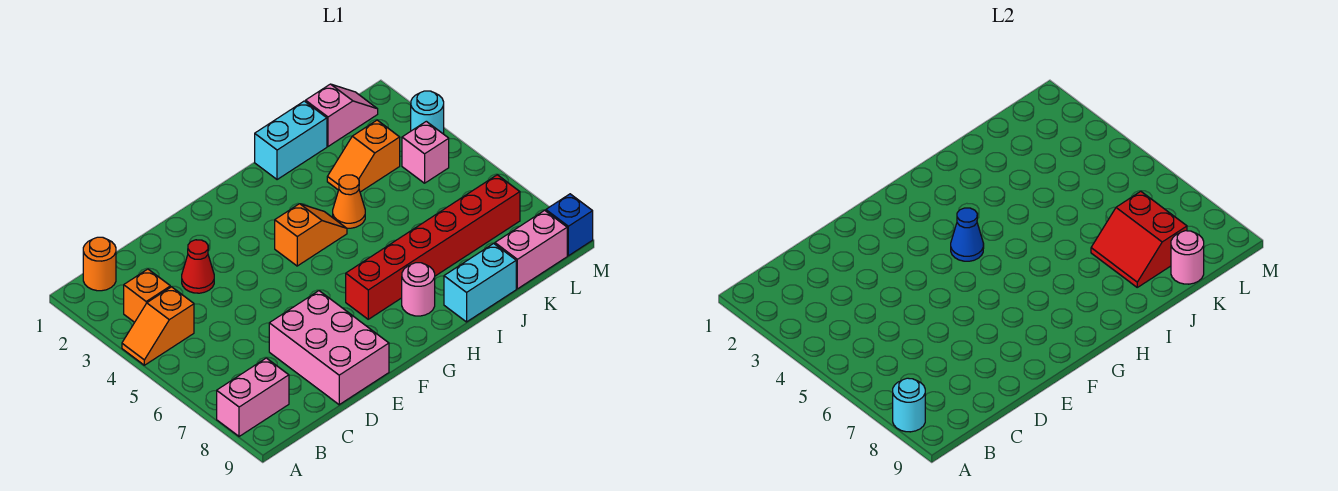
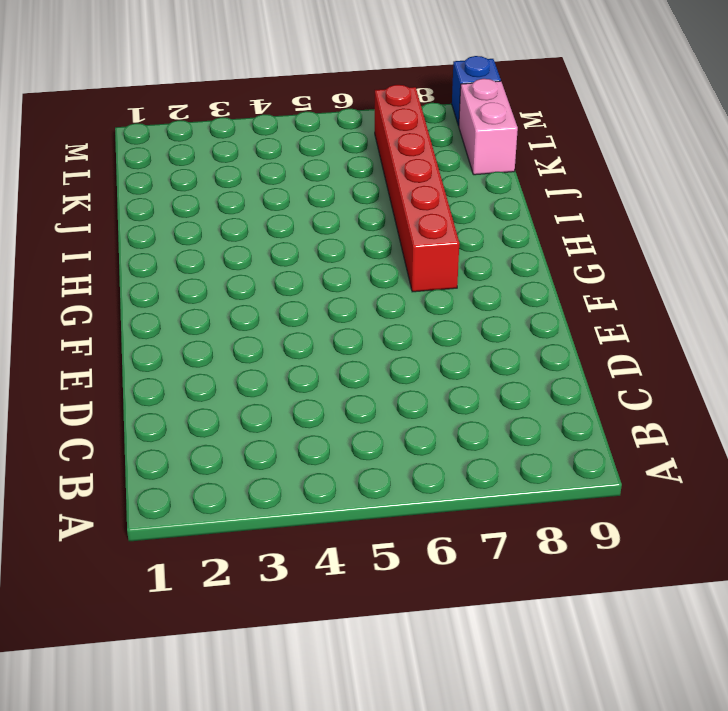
none -> orange 1x2 slope [122,287,194,365]
none -> pink 1x2 brick [217,358,289,436]
none -> orange 1x1 round brick [83,237,116,291]

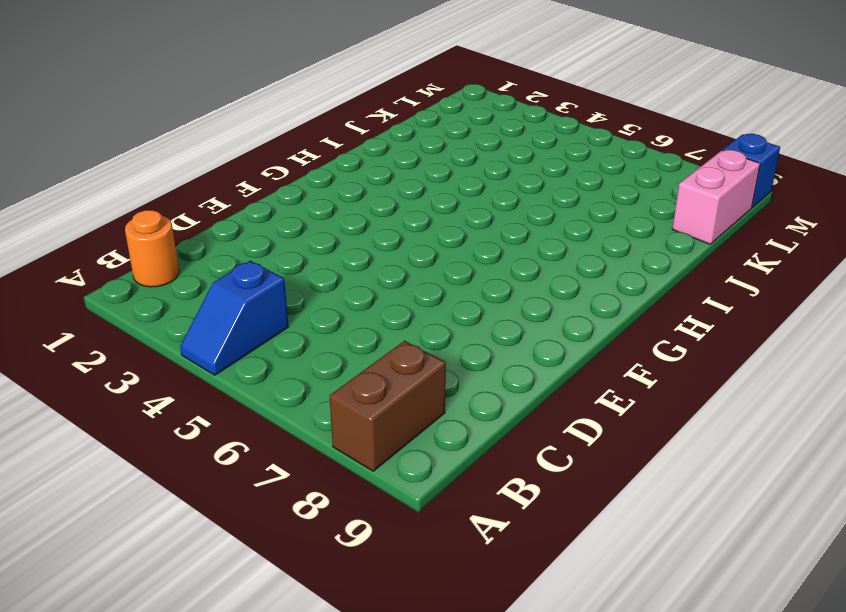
blue 1x2 slope [180,261,289,375] -> orange 1x2 slope [122,287,194,365]
brown 1x2 brick [330,341,446,471] -> pink 1x2 brick [217,358,289,436]
none -> orange 1x1 brick [124,269,170,322]
none -> red 1x1 cone [182,240,214,293]
none -> pink 2x3 brick [269,291,389,405]

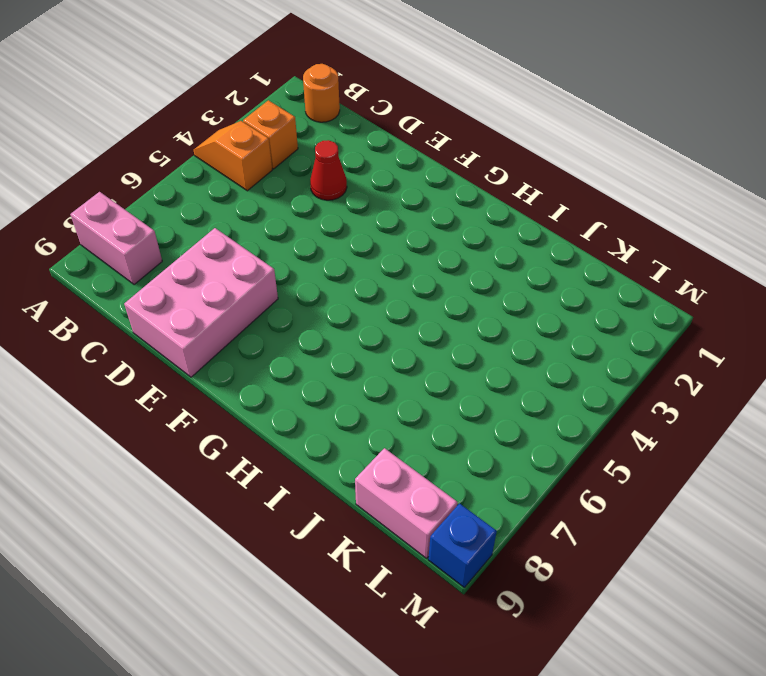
none -> orange 1x2 slope [275,204,347,266]
none -> red 1x6 brick [346,175,520,319]
none -> pink 1x1 round brick [402,263,435,316]

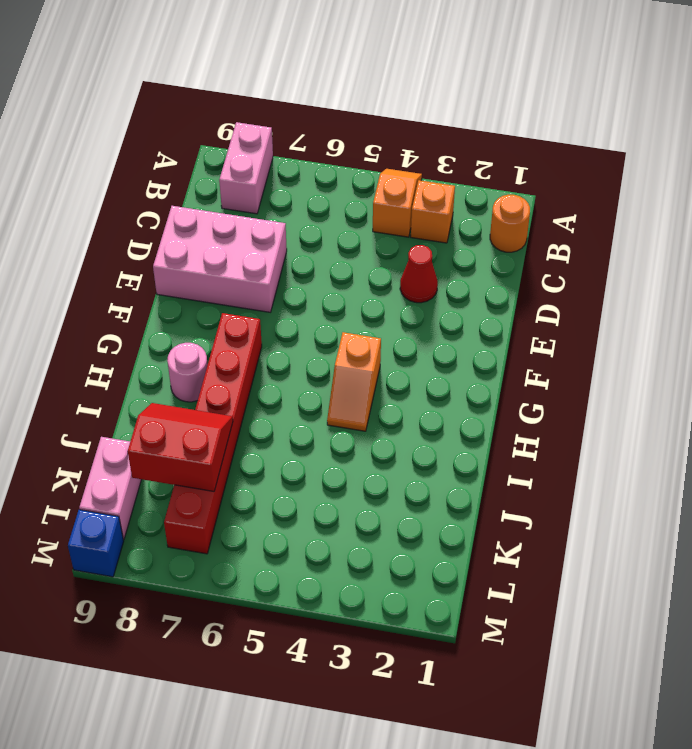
none -> cyan 1x2 brick [255,101,327,180]
none -> orange 1x1 cone [333,175,365,228]
none -> cyan 1x2 brick [444,244,516,322]

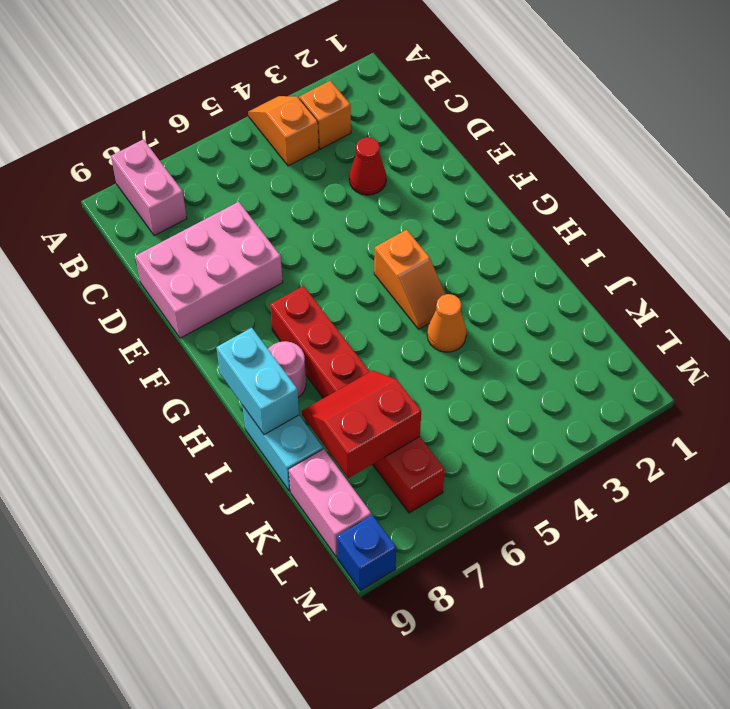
cyan 1x2 brick [216,328,299,435] -> cyan 1x2 brick moved to [255,101,327,180]
none -> orange 1x1 round brick [83,237,116,291]
none -> orange 1x2 slope [327,120,400,192]
none -> pink 1x2 slope [306,84,378,146]

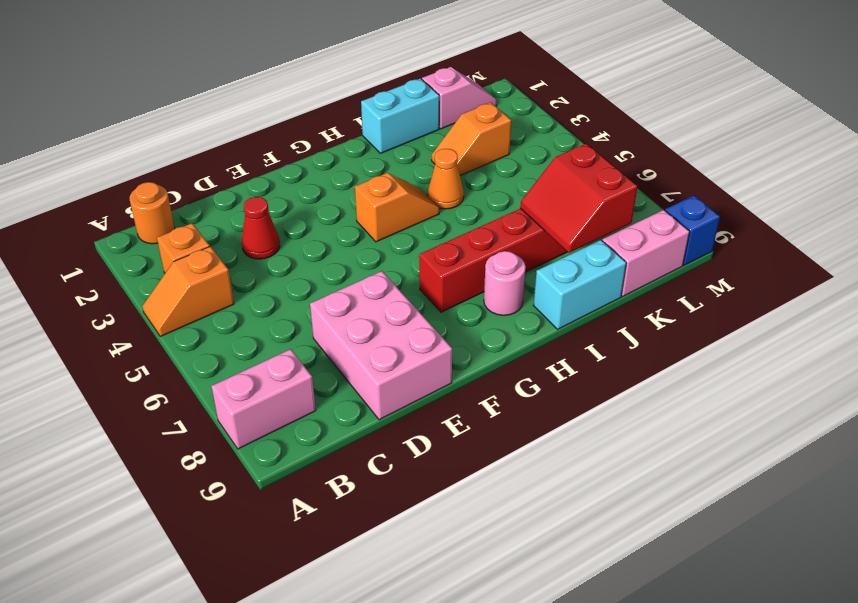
none -> pink 1x1 brick [402,121,449,183]
none -> cyan 1x1 round brick [411,91,444,134]
none -> cyan 1x1 round brick [893,378,925,432]

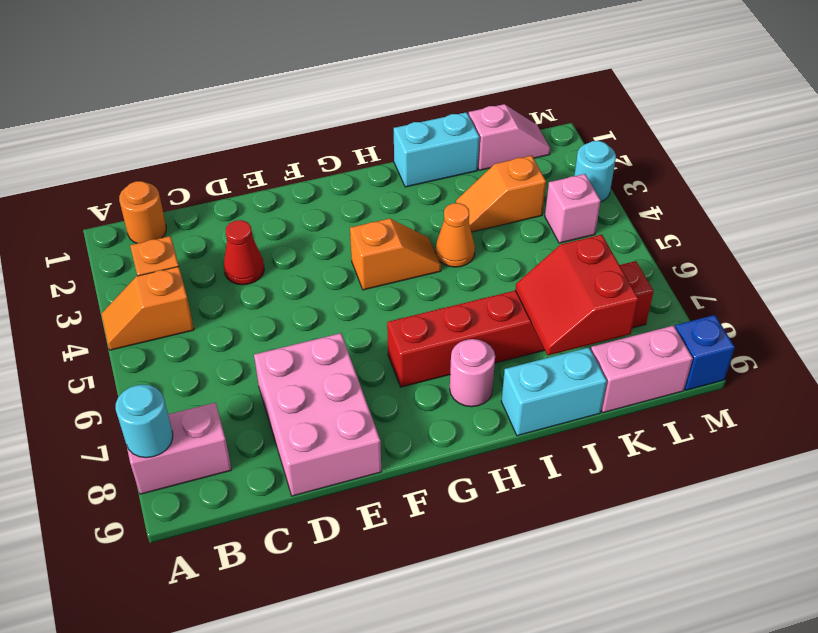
none -> blue 1x1 cone [951,208,984,261]
none -> pink 1x1 round brick [1171,231,1204,284]

